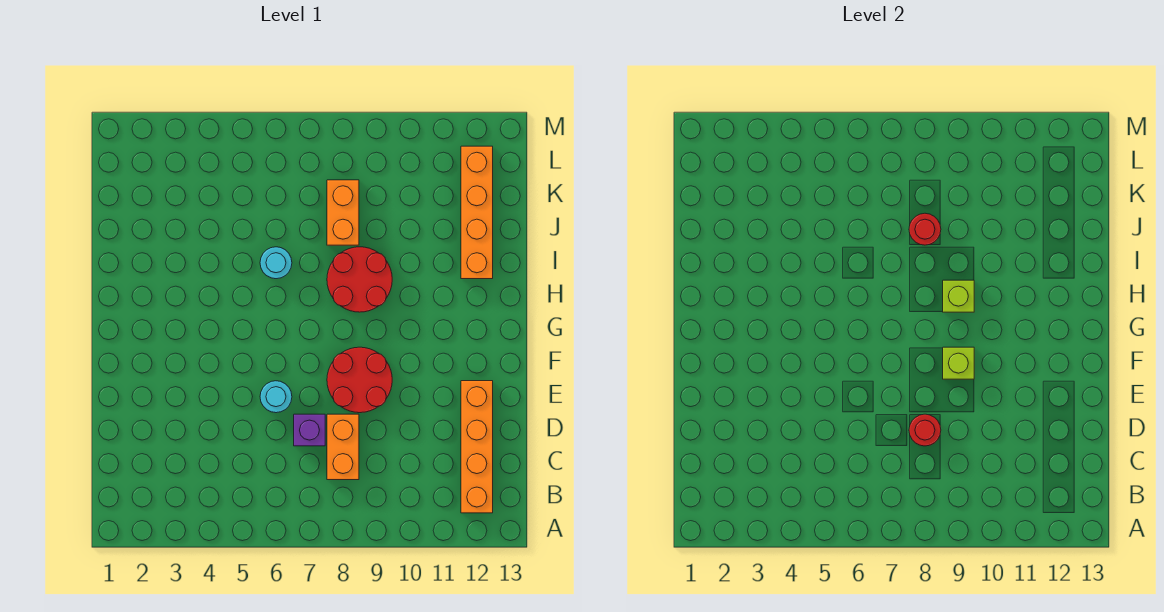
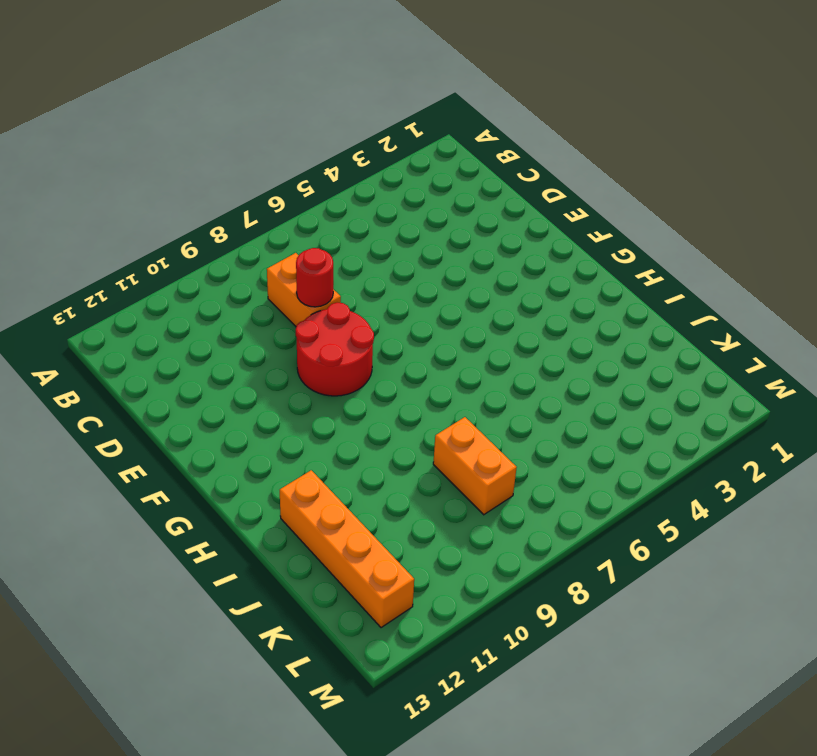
none -> orange 1x4 brick [461,381,493,513]
none -> purple 1x1 brick [294,414,325,446]
none -> cyan 1x1 round brick [260,381,292,413]

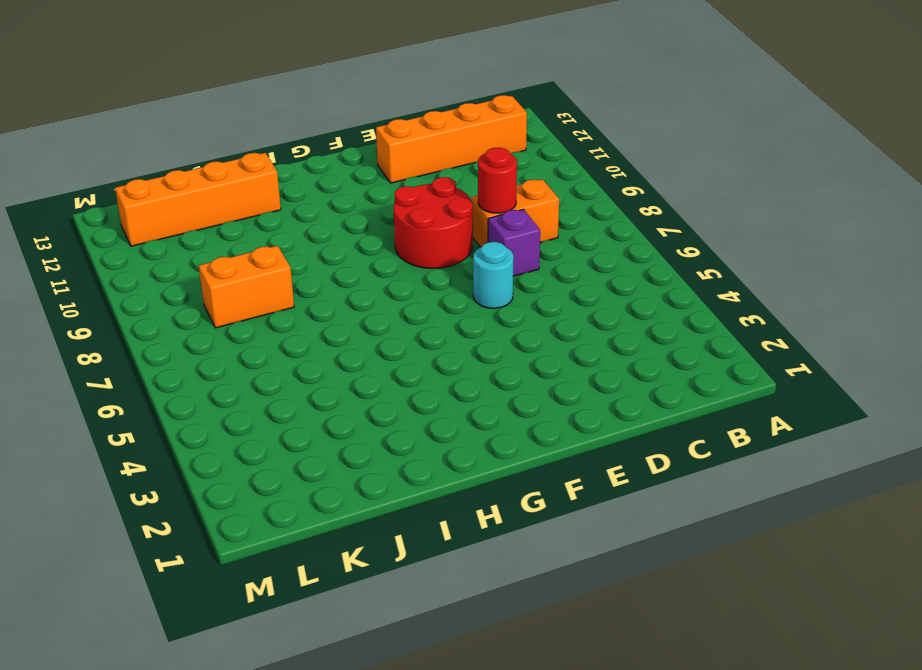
none -> red 2x2 round brick [327,247,392,312]
none -> cyan 1x1 round brick [260,247,292,279]
none -> lime 1x1 brick [943,347,974,379]

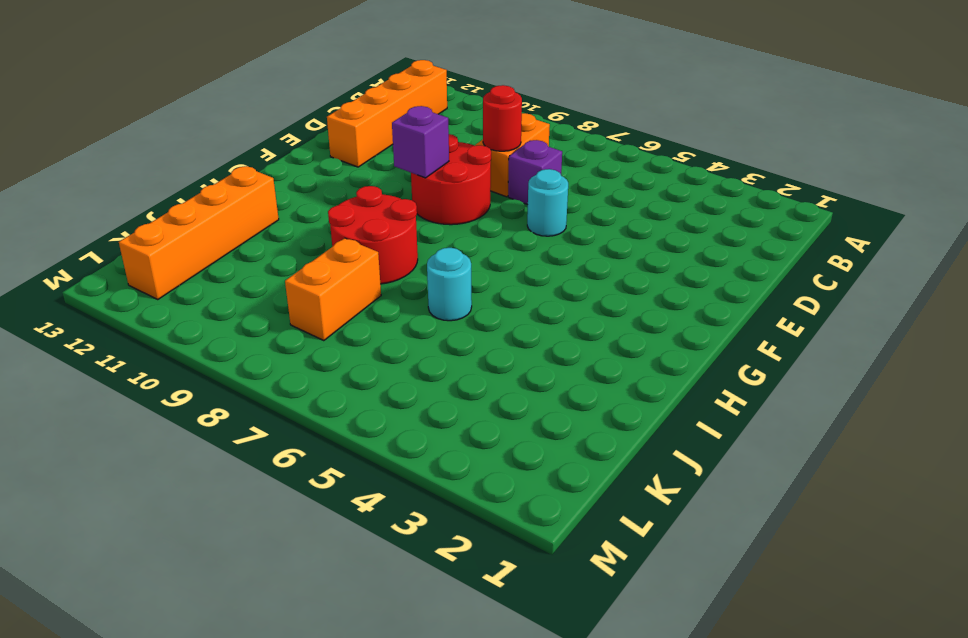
purple 1x1 brick [392,106,449,178] -> lime 1x1 brick [943,347,974,379]
none -> lime 1x1 brick [943,280,974,312]
none -> red 1x1 round brick [909,213,941,245]

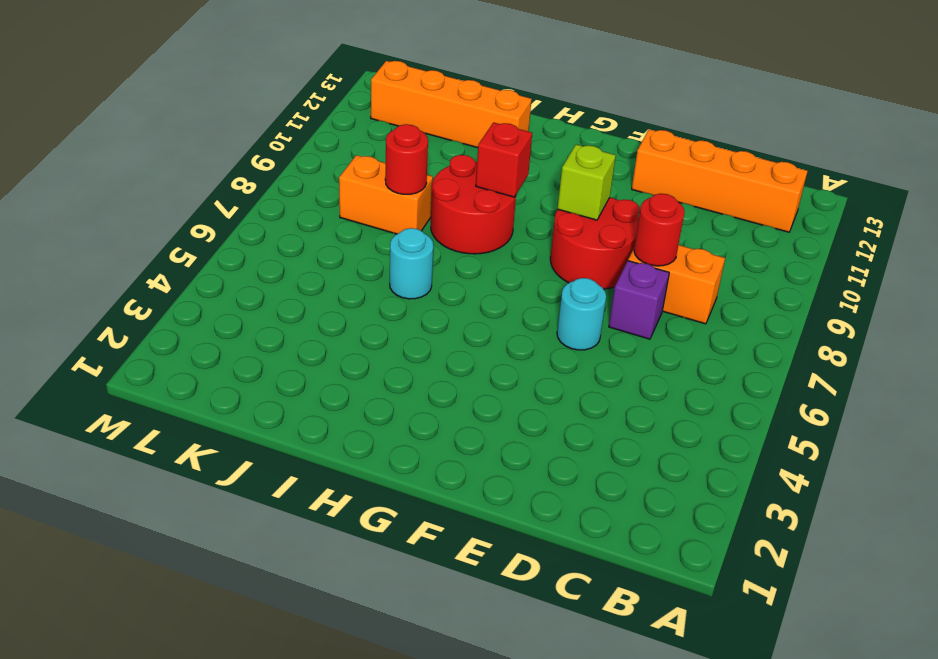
red 1x1 brick [476,122,532,197] -> lime 1x1 brick [943,280,974,312]

